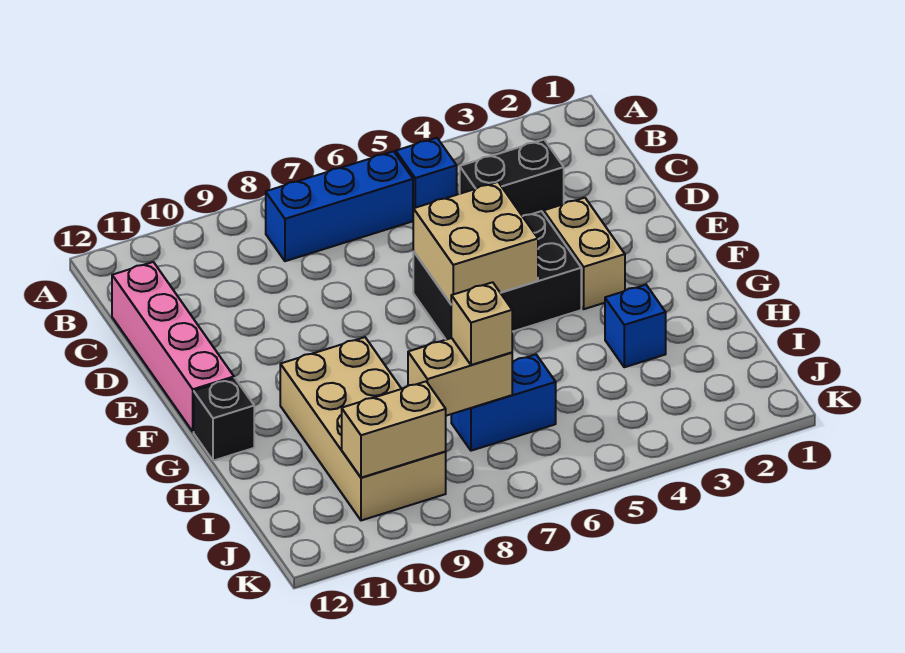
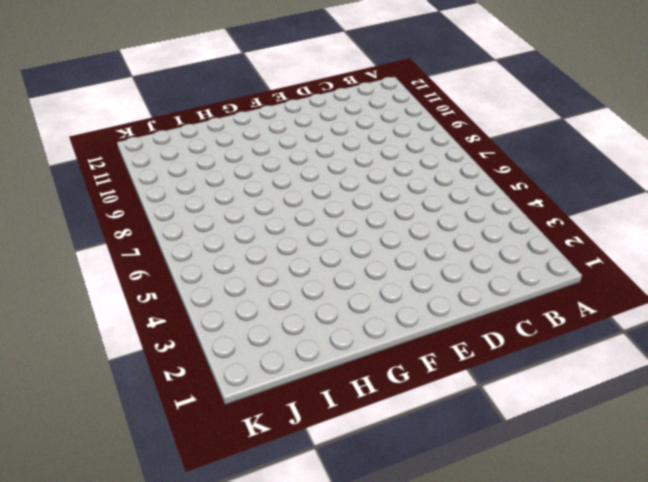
none -> blue 1x1 brick [396,138,457,209]
none -> blue 1x3 brick [266,151,413,261]
none -> black 1x2 brick [460,140,564,216]

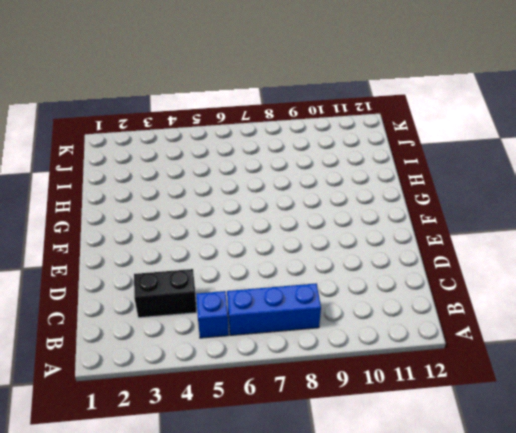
none -> pink 1x4 brick [112,262,234,432]
none -> tan 1x2 brick [544,198,625,309]
none -> black 2x3 brick [413,211,581,340]

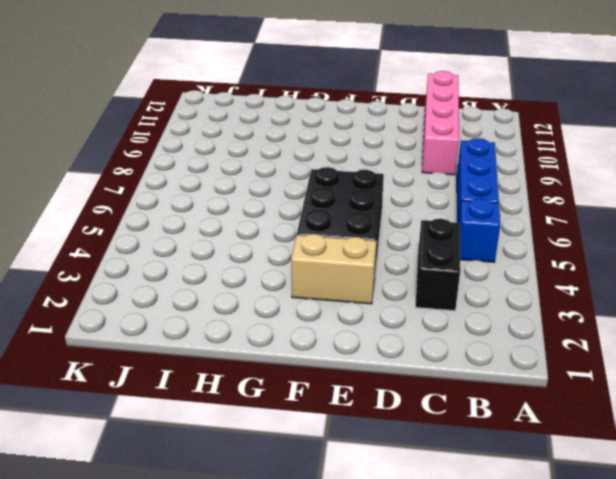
pink 1x4 brick [422,71,459,175] -> pink 1x4 brick turned to [112,262,234,432]
none -> tan 2x4 brick [280,337,446,520]
none -> black 1x1 brick [194,378,254,461]
none -> blue 1x1 brick [605,285,666,367]

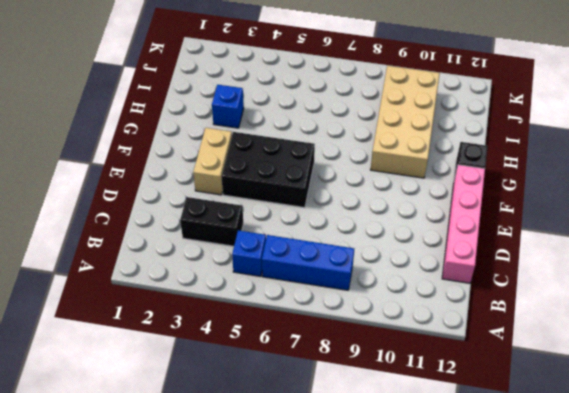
none -> blue 1x2 brick [451,355,556,451]
none -> tan 2x2 brick [413,182,538,304]
none -> tan 1x2 brick [408,338,512,416]

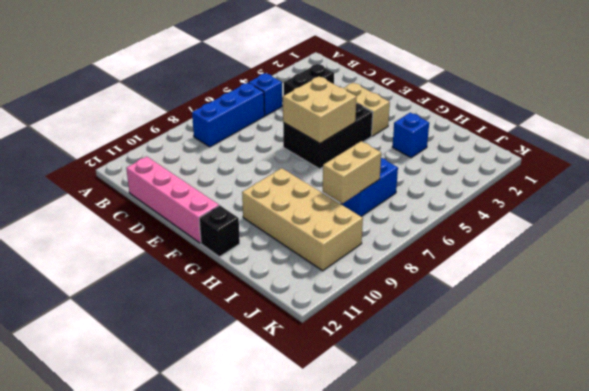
none -> tan 1x2 brick [342,382,446,478]
none -> tan 1x1 brick [451,282,512,365]

